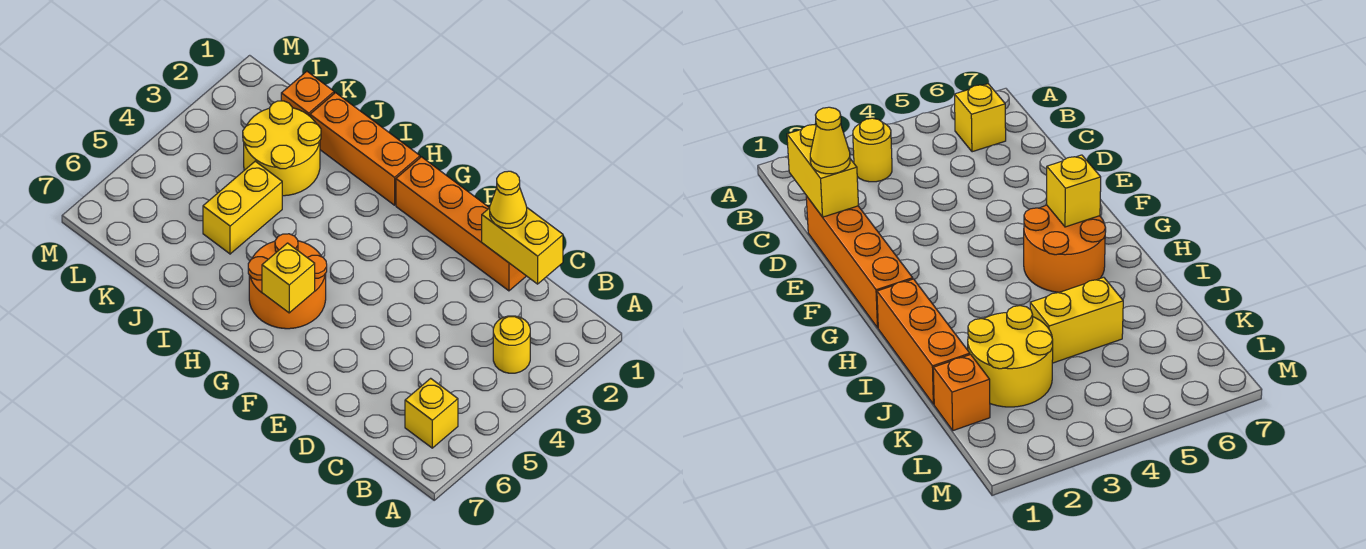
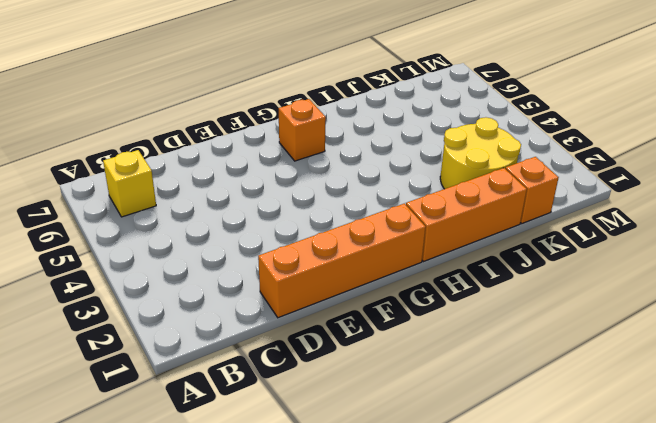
orange 1x1 brick [279,99,326,161] -> orange 2x2 round brick [248,234,327,329]
none -> yellow 1x1 round brick [493,316,530,373]
none -> yellow 1x2 brick [203,161,282,254]

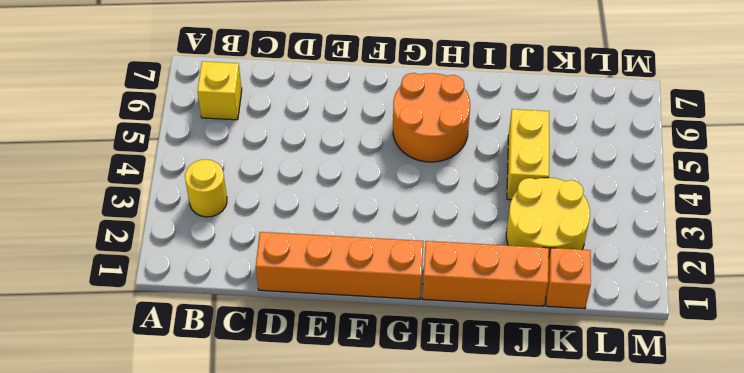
none -> yellow 1x2 brick [482,208,563,284]
none -> yellow 1x1 brick [262,243,315,313]

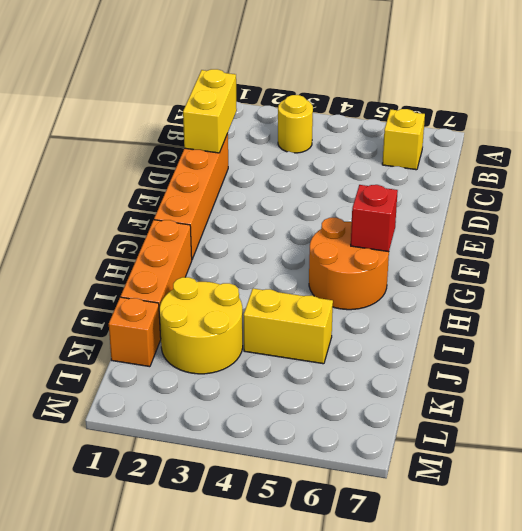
red 1x1 brick [351,185,398,252] -> yellow 1x1 brick [262,243,315,313]
none -> yellow 1x1 cone [490,171,527,228]

